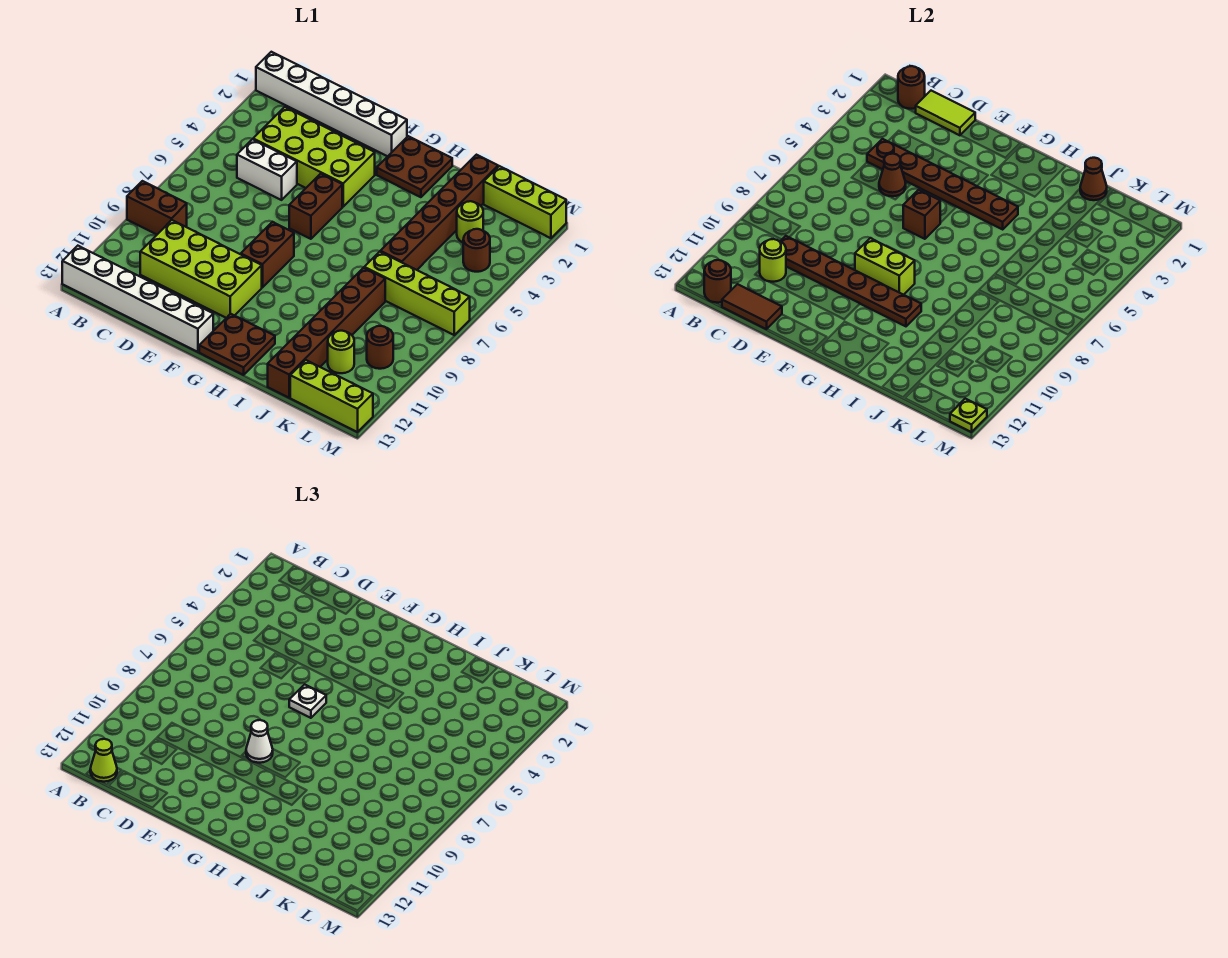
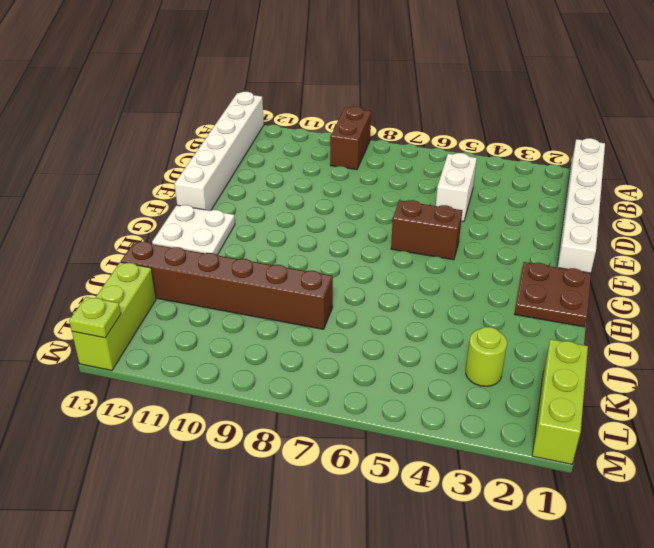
white 2x2 plate [152,205,235,255] -> brown 2x2 plate [199,314,275,375]
none -> lime 2x4 brick [253,107,375,207]
none -> lime 2x4 brick [140,220,262,318]
none -> brown 1x2 brick [241,222,294,287]
none -> brown 1x6 brick [380,155,498,270]

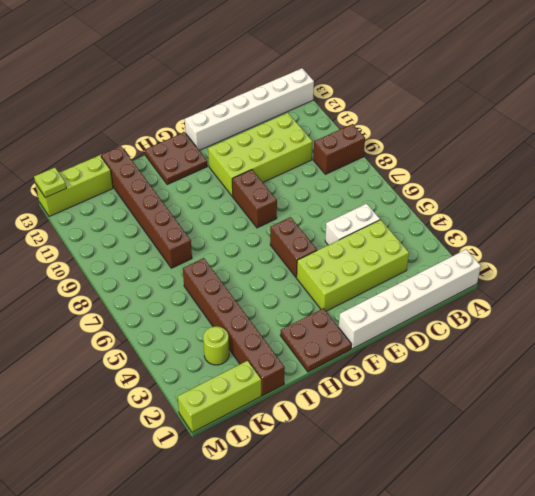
none -> lime 1x4 brick [364,252,470,335]
none -> lime 1x1 round brick [328,331,354,373]
none -> brown 1x1 round brick [463,229,490,272]
none -> brown 1x1 round brick [367,326,393,369]

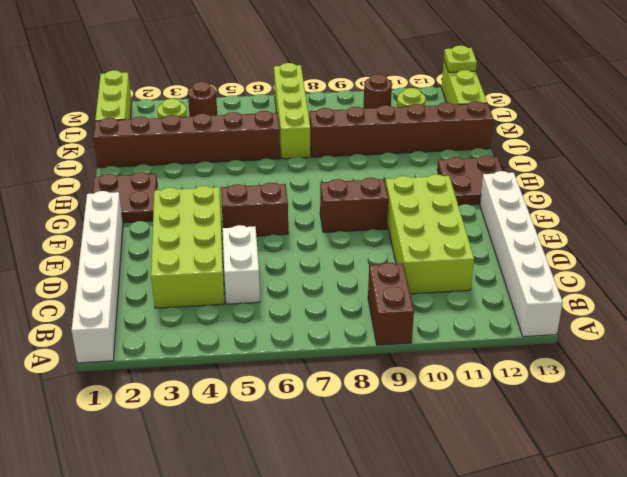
none -> brown 1x1 round brick [898,66,925,109]
none -> brown 1x1 round brick [704,260,731,303]
none -> lime 1x2 tile [916,91,975,135]
none -> brown 1x6 plate [867,139,1018,229]

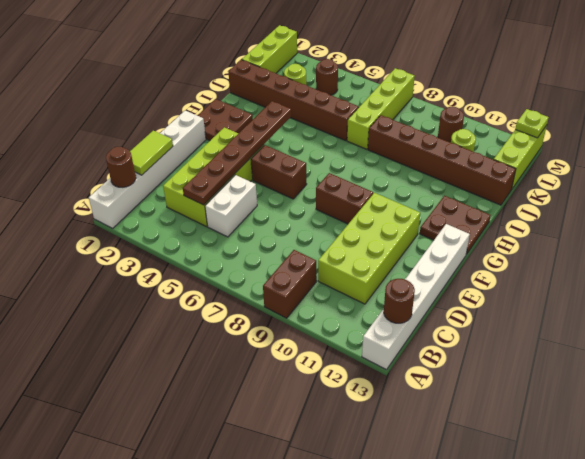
none -> brown 1x6 plate [781,236,921,326]
none -> lime 1x1 round brick [760,239,786,282]
none -> brown 1x2 tile [722,284,782,329]
none -> brown 1x1 cone [879,154,906,196]

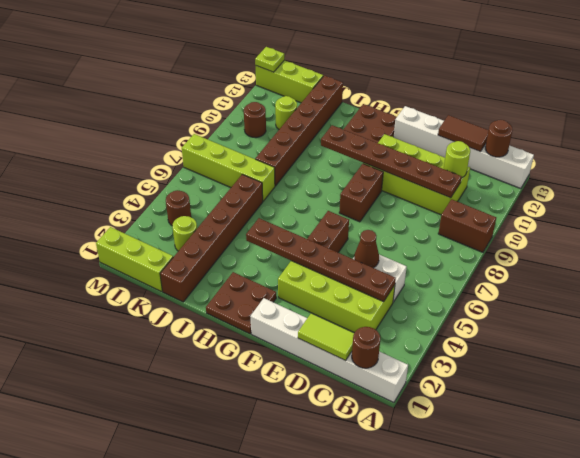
none -> brown 1x1 brick [903,190,940,239]
none -> lime 1x2 brick [855,238,915,295]
none -> brown 1x1 cone [1080,158,1107,200]
none -> lime 1x1 cone [90,739,117,782]

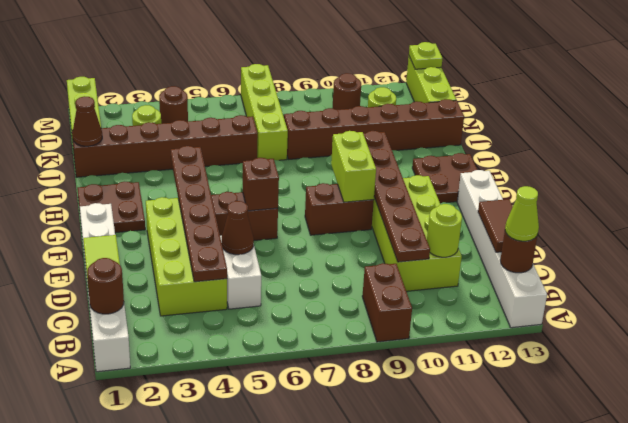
none -> white 1x1 plate [289,684,326,718]
none -> white 1x1 cone [246,720,273,763]

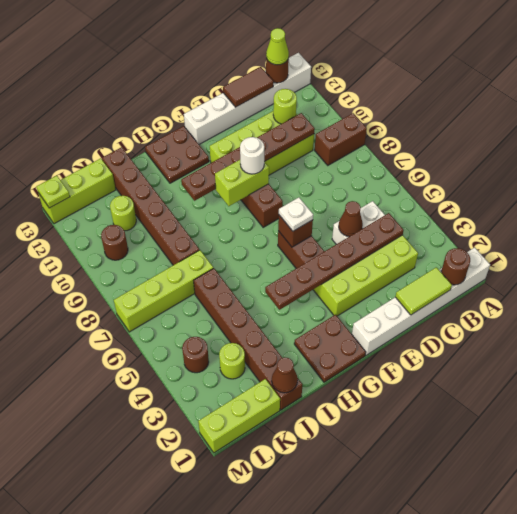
white 1x1 round brick [240,137,264,174] -> white 1x1 cone [246,720,273,763]

